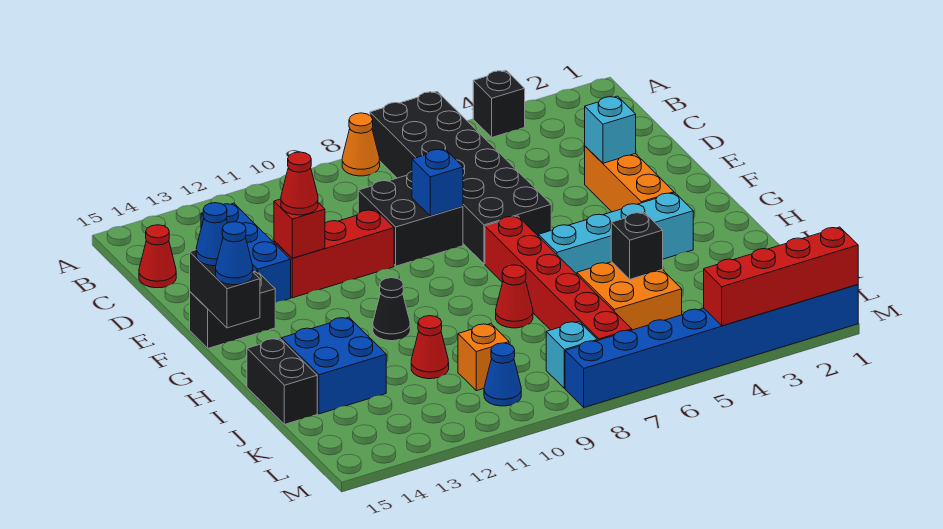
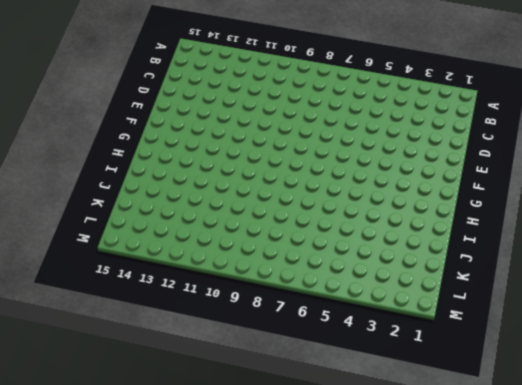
none -> black 1x1 brick [473,71,525,137]
none -> black 2x6 brick [370,92,551,264]
none -> orange 1x1 cone [342,113,380,176]
none -> blue 1x3 brick [201,203,291,303]

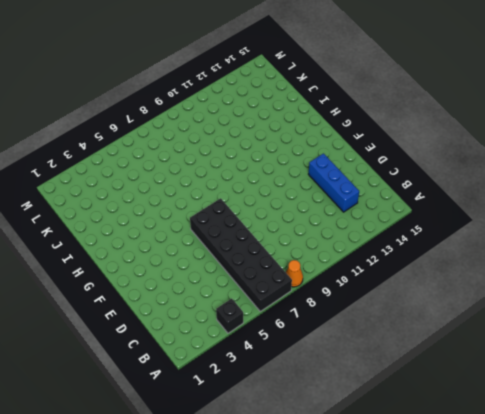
none -> red 1x1 cone [139,225,176,288]
none -> black 2x2 brick [358,171,463,266]
none -> orange 1x3 brick [585,146,674,212]
none -> red 1x3 brick [274,210,394,298]

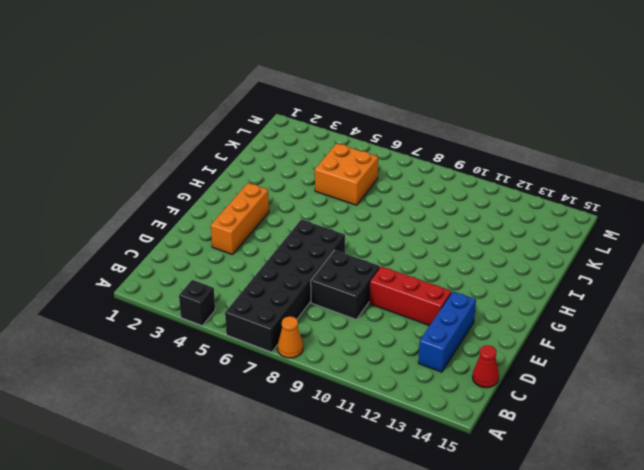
none -> black 1x2 brick [190,271,275,348]
none -> red 1x6 brick [485,216,632,341]
none -> cyan 1x4 brick [539,193,693,274]
none -> black 1x1 cone [373,278,410,341]

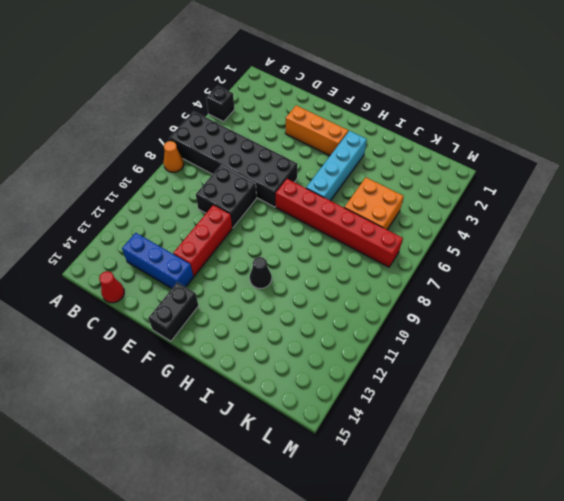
none -> red 1x1 cone [496,265,533,328]
none -> blue 2x2 brick [282,317,386,414]
none -> black 1x2 brick [247,338,317,424]
none -> red 1x1 cone [411,316,449,379]

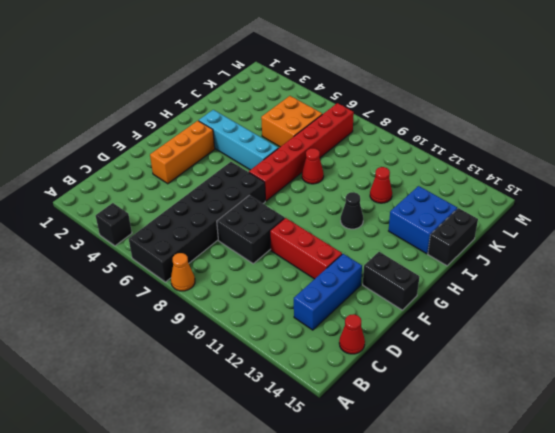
none -> orange 1x1 brick [458,324,509,391]
none -> cyan 1x1 brick [546,322,597,389]
none -> blue 1x1 cone [484,343,521,406]
none -> blue 1x8 brick [565,284,858,407]

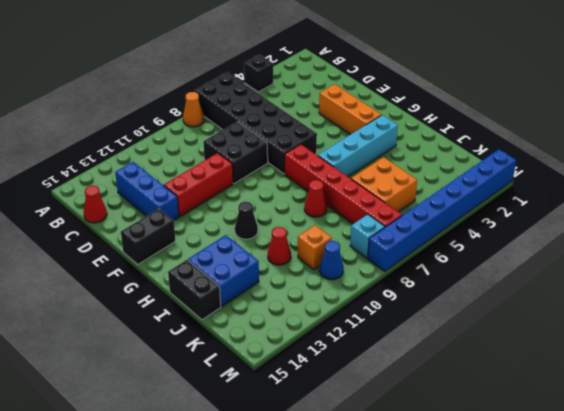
none -> cyan 1x1 brick [585,96,636,163]
none -> blue 1x1 brick [412,149,463,216]
none -> red 1x1 brick [274,199,325,258]
none -> black 1x2 brick [190,250,260,328]

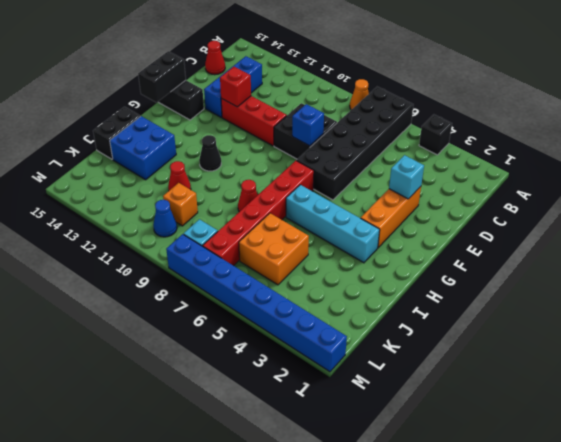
none -> black 1x1 brick [611,212,663,279]
none -> red 1x4 brick [704,227,858,326]
none -> red 1x1 cone [281,152,318,215]
none -> blue 1x1 cone [196,203,227,266]

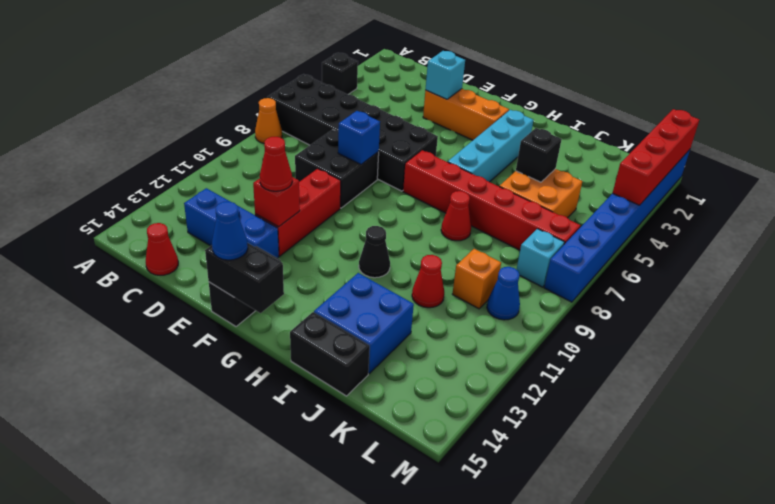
none -> blue 1x1 cone [216,222,253,285]

